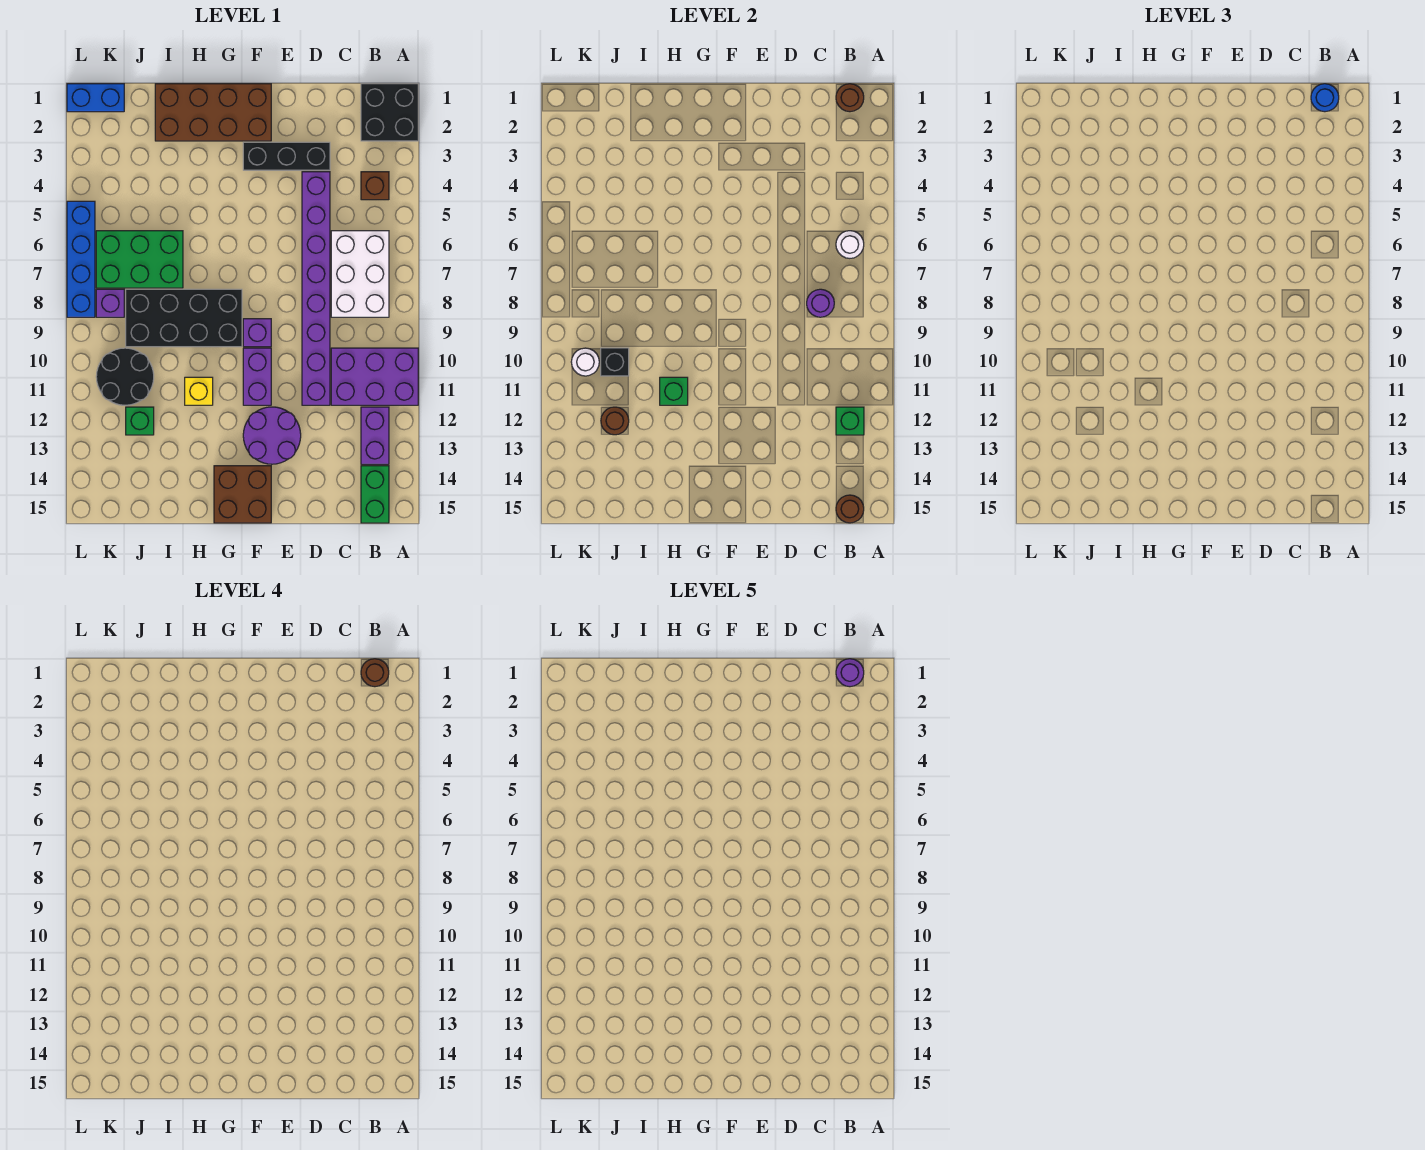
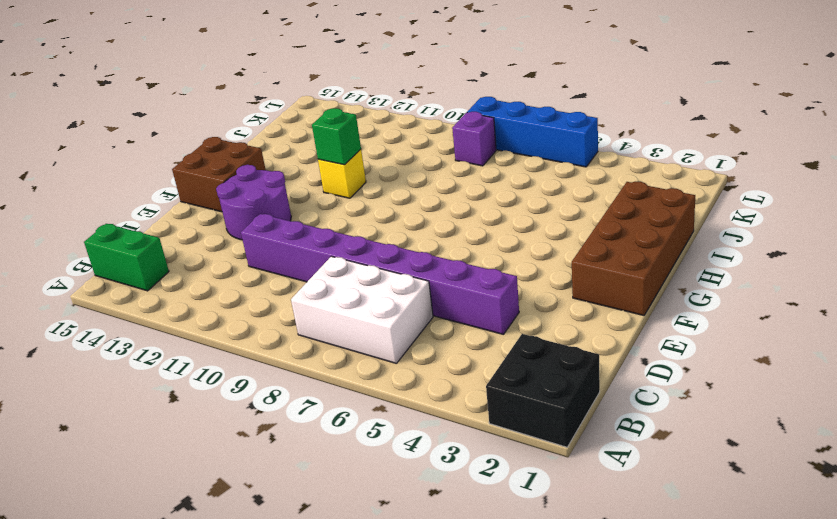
none -> purple 2x3 brick [331,348,418,405]
none -> brown 1x1 brick [361,172,389,200]
none -> purple 1x2 brick [361,407,389,464]
none -> black 1x3 brick [243,142,330,170]

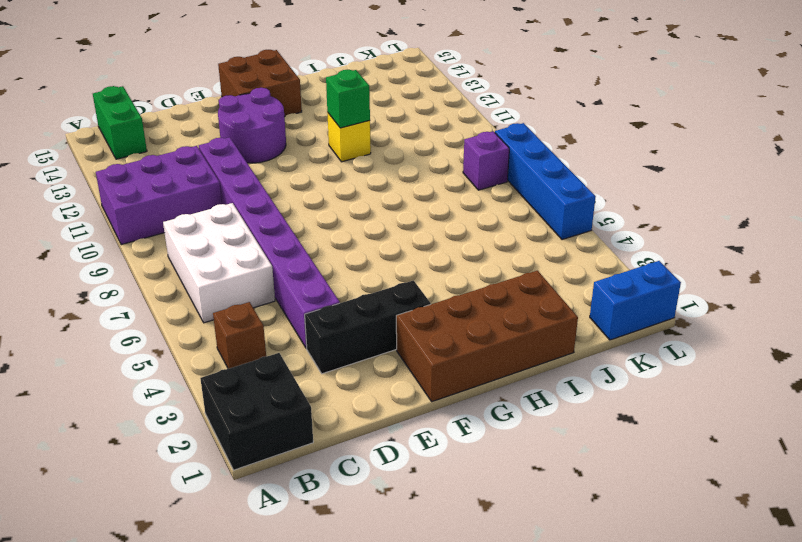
none -> purple 1x2 brick [361,407,389,464]
none -> purple 1x1 brick [243,319,271,347]
none -> purple 1x2 brick [243,348,271,405]
none -> black 2x4 brick [126,289,242,347]

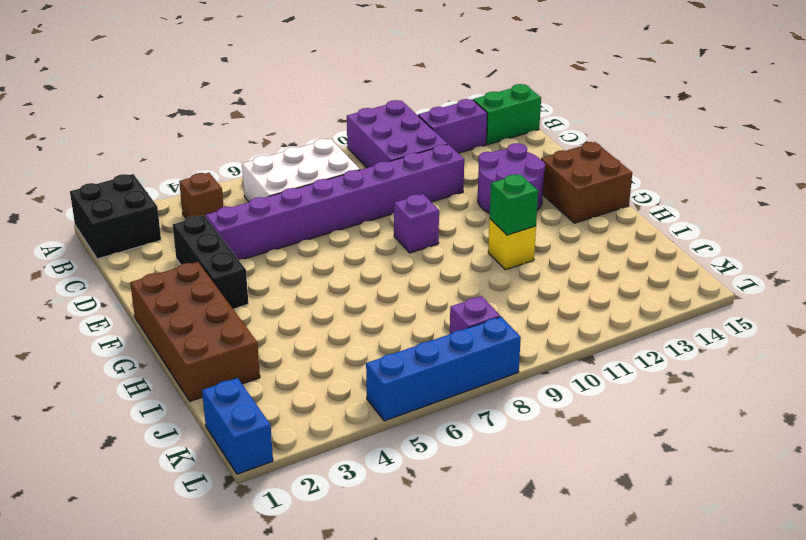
none -> purple 1x2 brick [243,348,271,405]
none -> black 2x4 brick [126,289,242,347]
none -> green 2x3 brick [96,231,183,288]
none -> black 2x2 round brick [96,348,154,405]

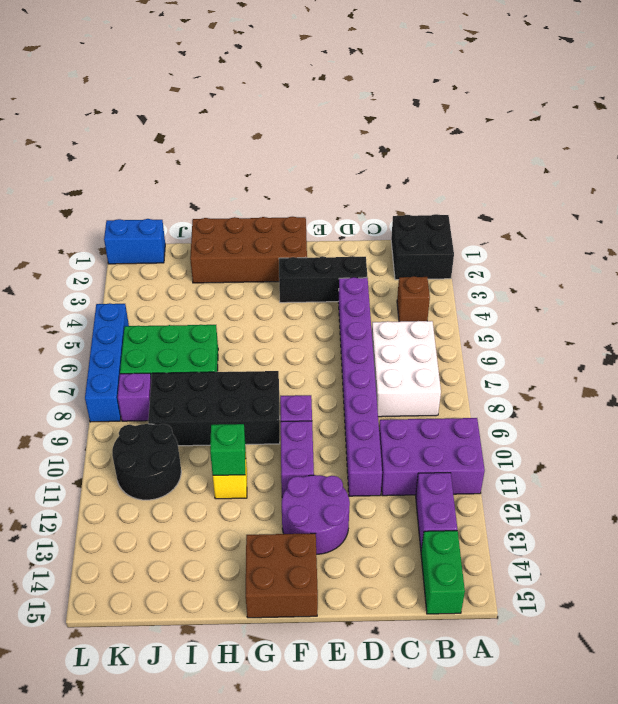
none -> green 1x1 brick [126,407,154,435]
none -> brown 1x1 round brick [836,84,864,112]
none -> white 1x1 round brick [836,231,864,258]
none -> green 1x1 brick [836,407,864,435]

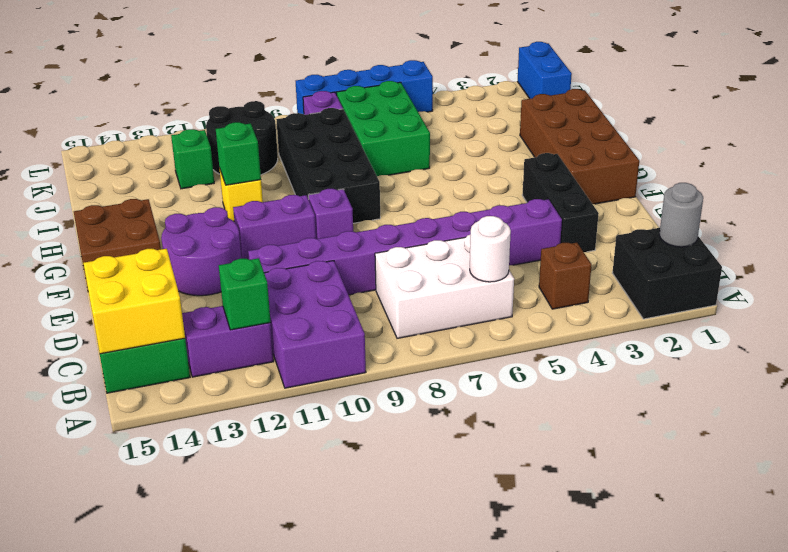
grey 1x1 round brick [659,183,703,247] -> brown 1x1 round brick [836,84,864,112]
yellow 2x2 brick [83,249,185,354] -> brown 1x1 round brick [836,495,864,523]
none -> purple 1x1 round brick [807,289,834,317]
none -> black 1x1 brick [601,348,629,376]
none -> brown 1x1 round brick [601,407,629,435]
none -> white 1x1 round brick [571,348,599,376]

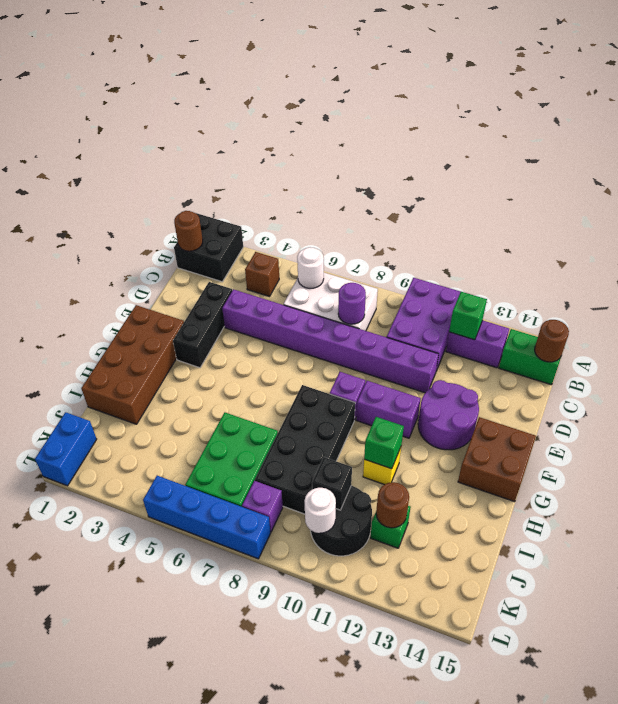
none -> blue 1x1 round brick [1311,84,1339,112]
none -> brown 1x1 round brick [361,659,389,687]
none -> purple 1x1 round brick [836,659,864,687]

